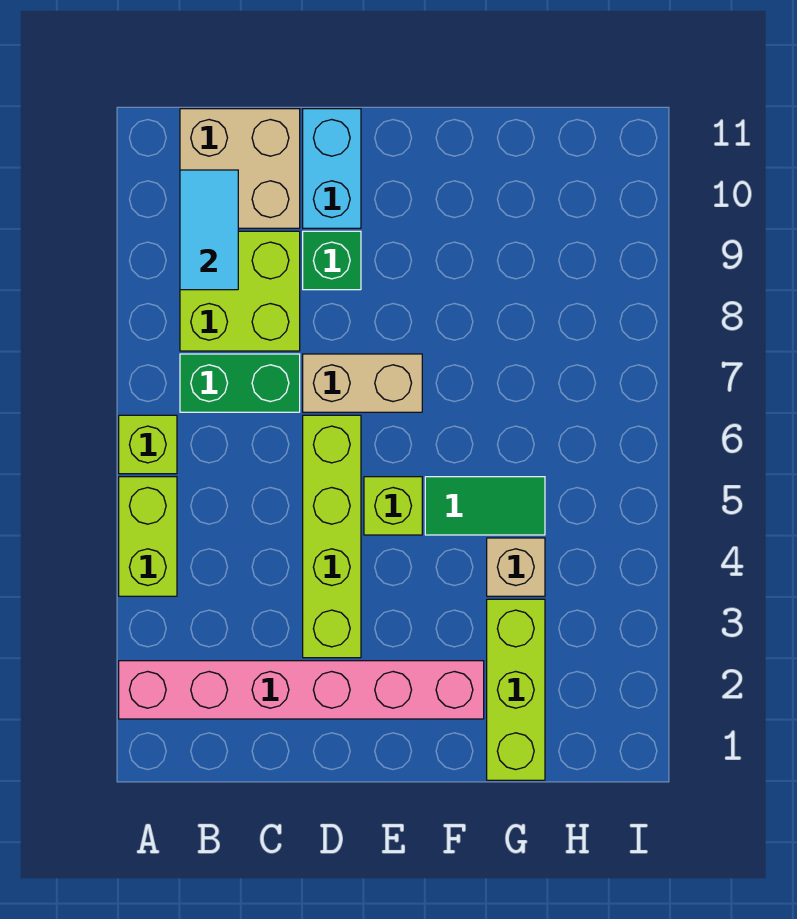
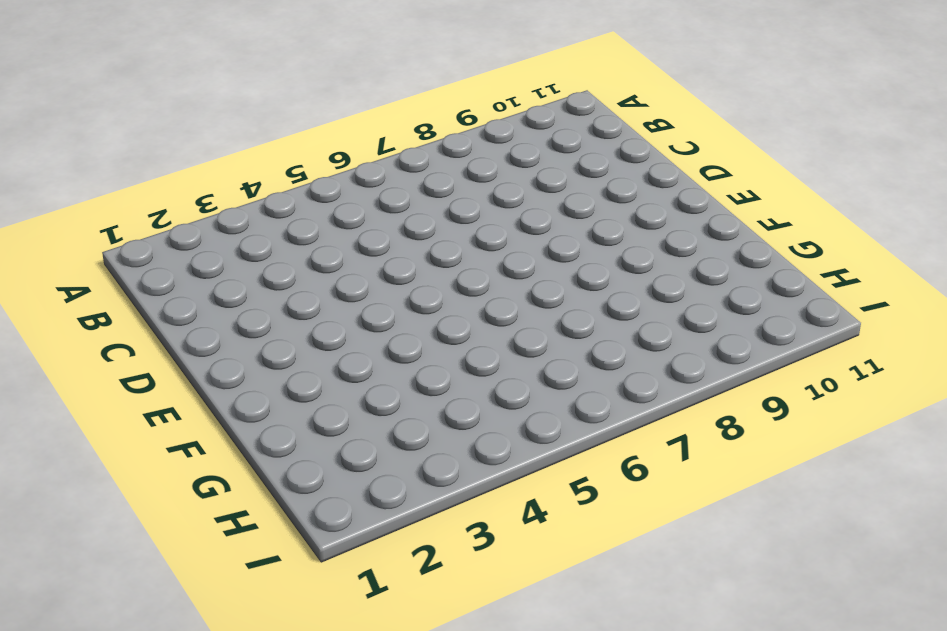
none -> pink 1x6 brick [119,661,484,719]
none -> lime 1x2 brick [119,477,177,596]
none -> lime 1x1 brick [119,415,177,474]

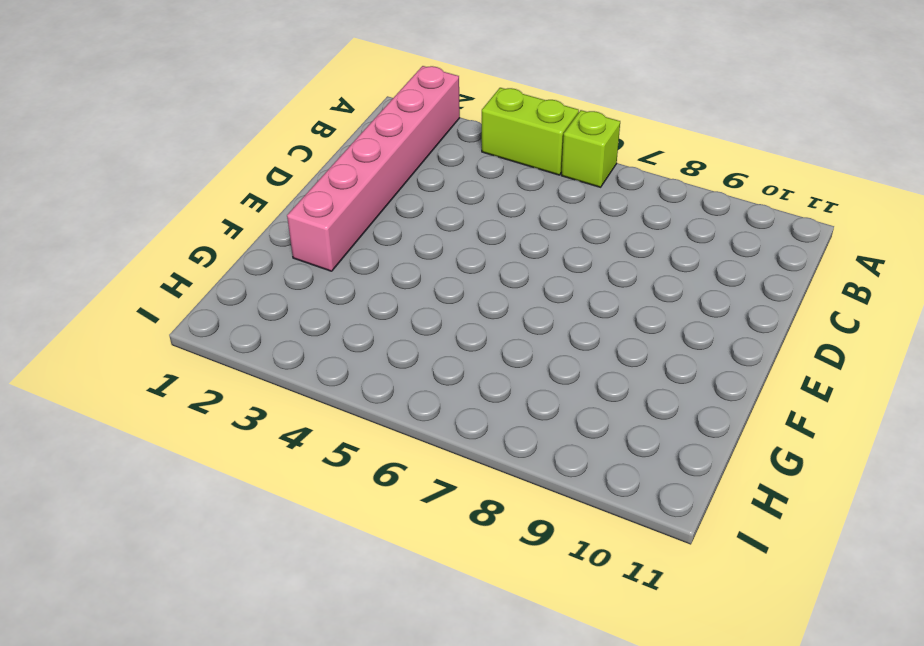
none -> green 1x2 brick [180,354,300,412]
none -> lime 2x2 brick [180,231,300,351]
none -> tan 2x2 brick [180,109,300,228]

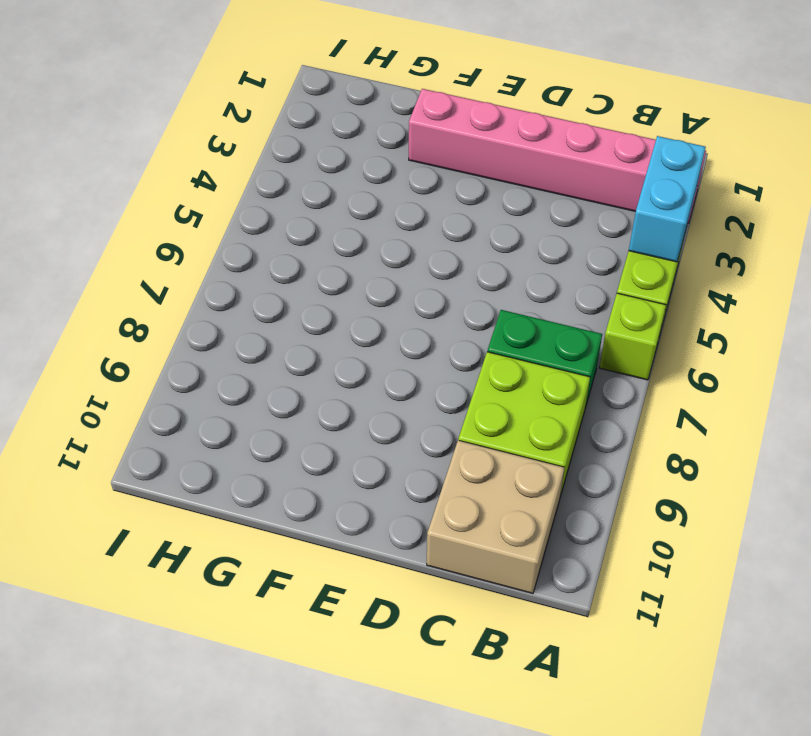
cyan 1x2 brick [629,136,706,262] -> cyan 1x2 brick moved to [303,109,361,228]
none -> lime 1x4 brick [303,415,361,658]
none -> tan 1x2 brick [303,354,422,412]
none -> green 1x1 brick [303,231,361,290]

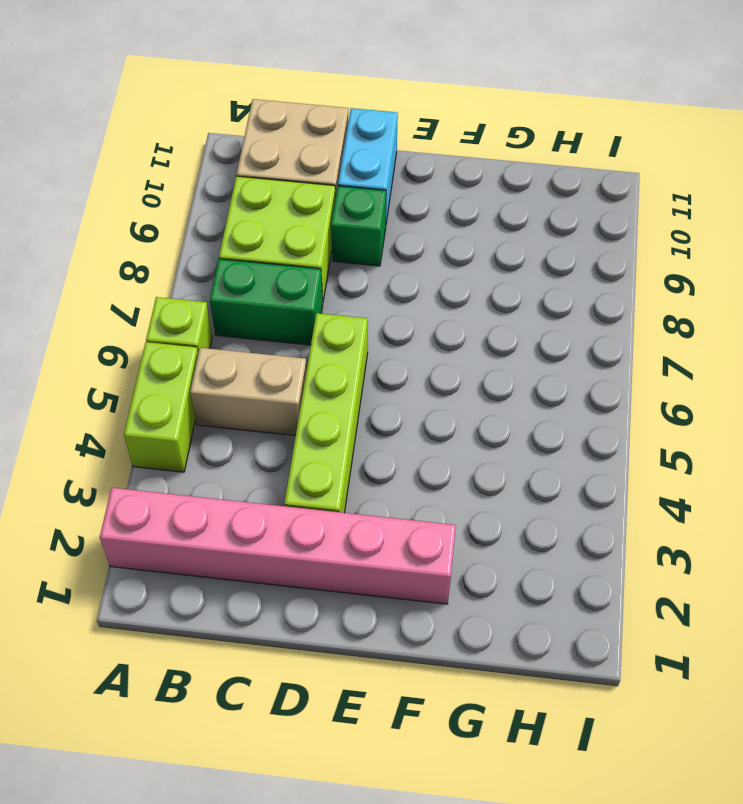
tan 1x2 brick [190,348,307,436] -> tan 1x2 brick moved to [303,354,422,412]
none -> lime 1x1 brick [364,477,422,535]
none -> green 1x2 tile [425,477,545,535]
none -> lime 1x3 brick [487,599,545,780]

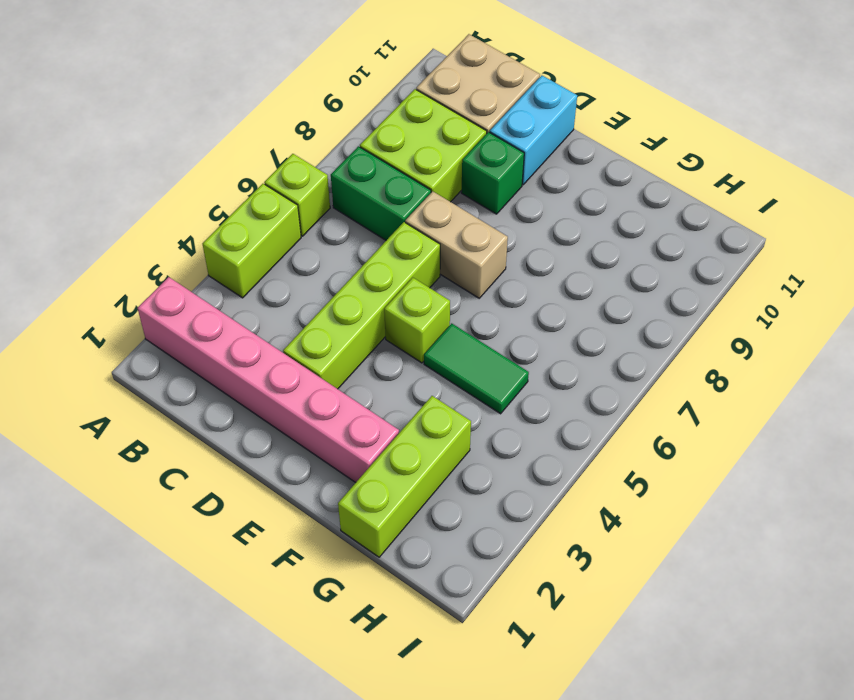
none -> tan 1x1 brick [487,538,545,596]
none -> cyan 1x2 tile [180,170,238,290]

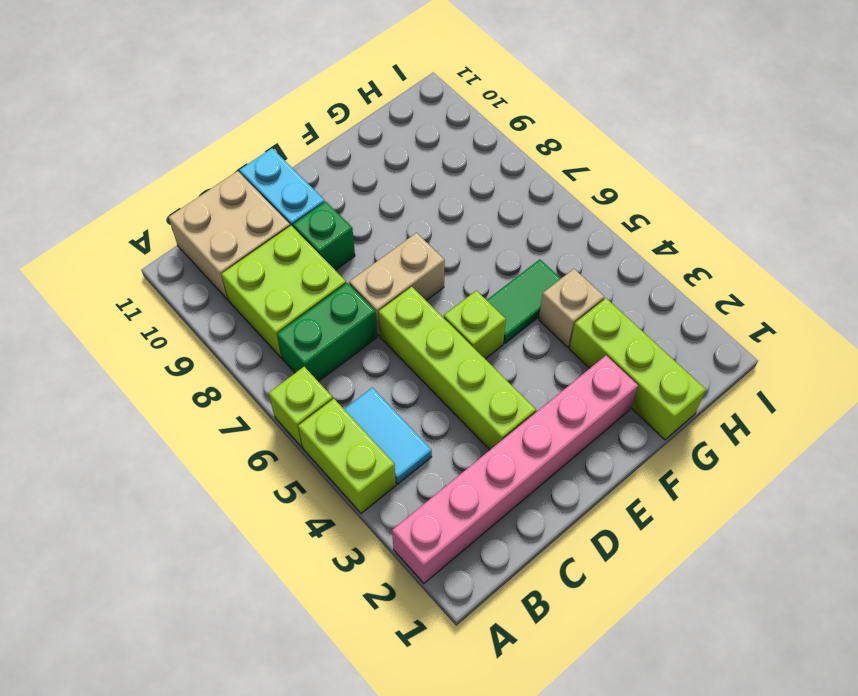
cyan 1x2 tile [344,388,432,484] -> cyan 1x2 tile moved to [180,170,238,290]

